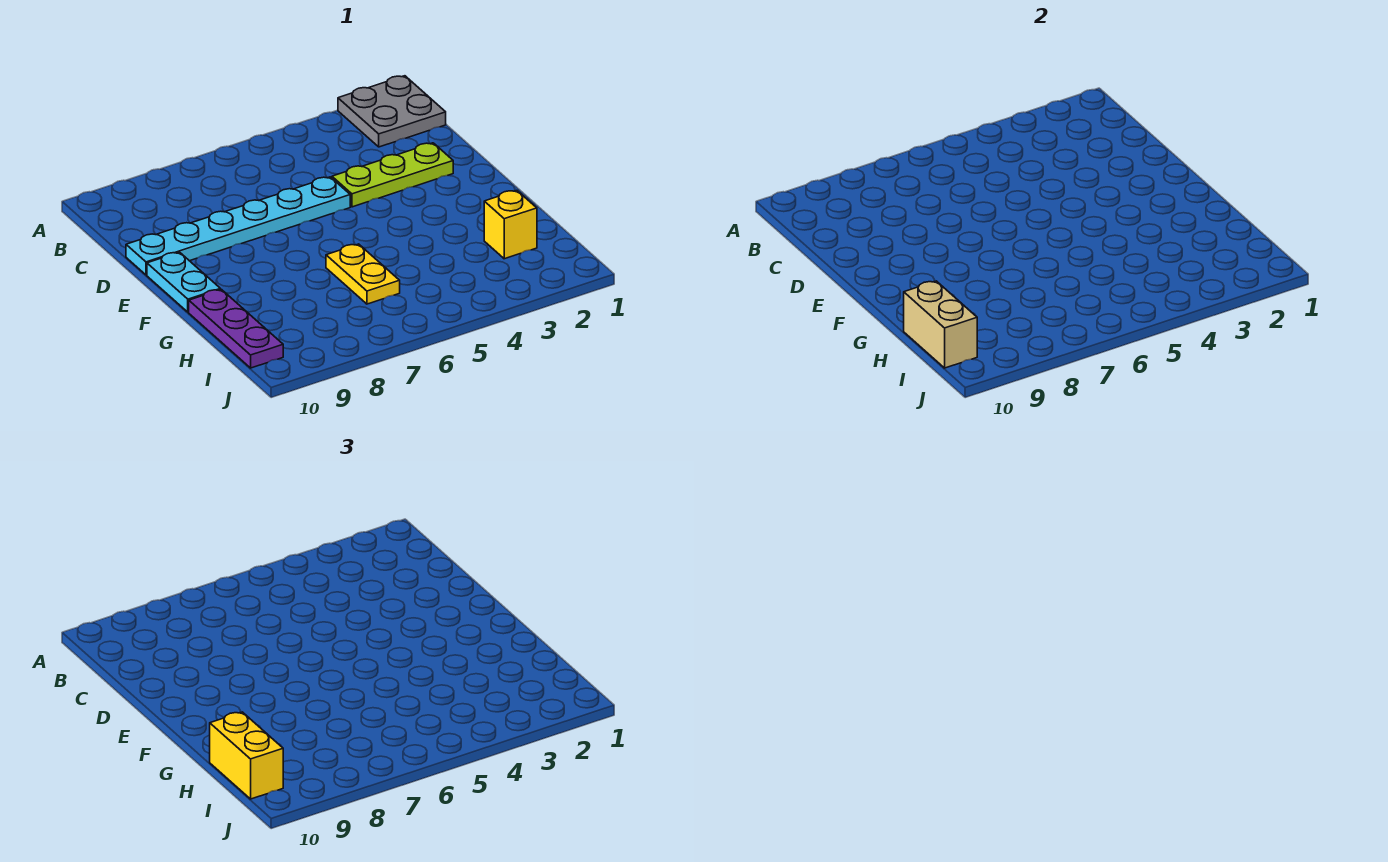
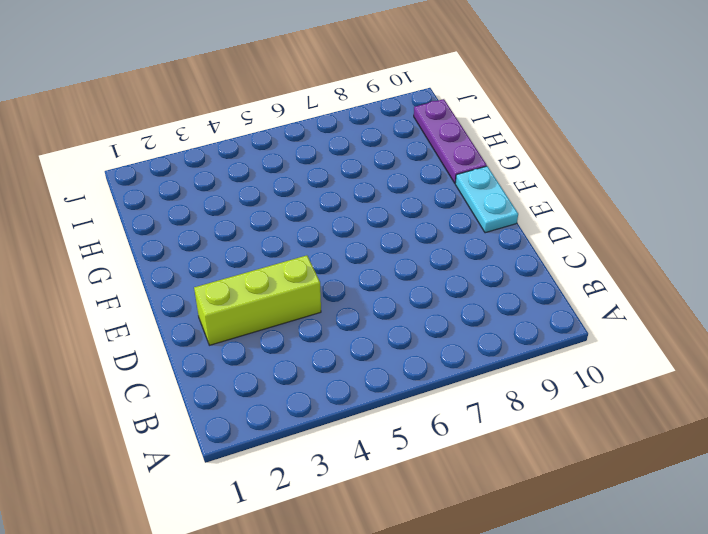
lime 1x3 brick [194,255,321,345] -> lime 1x3 plate [332,143,453,207]
none -> grey 2x2 plate [338,76,446,147]
none -> cyan 1x6 plate [126,177,350,275]

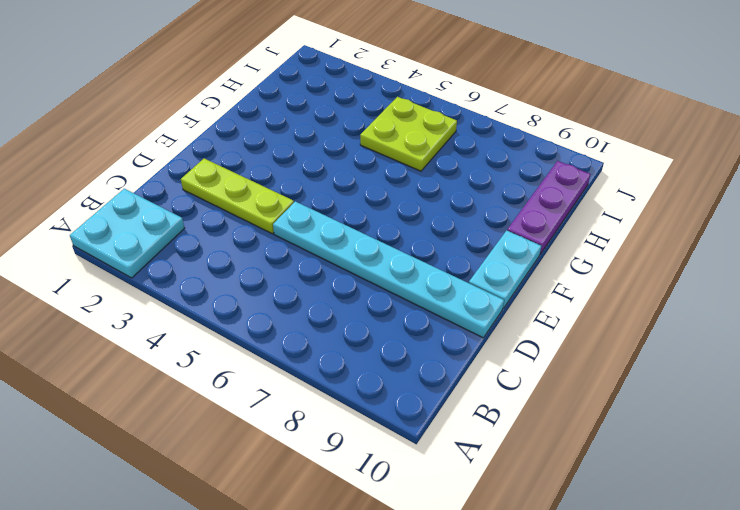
cyan 2x2 plate [70,189,185,278] -> grey 2x2 plate [338,76,446,147]
lime 2x2 plate [360,97,457,171] -> yellow 1x2 plate [326,244,400,304]
none -> yellow 1x1 brick [484,190,537,259]
none -> tan 1x2 brick [904,281,977,368]

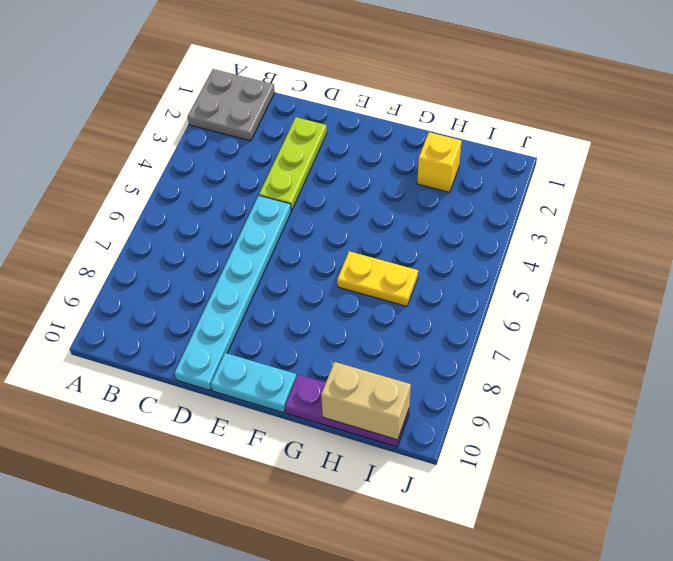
none -> yellow 1x2 brick [210,712,283,799]

